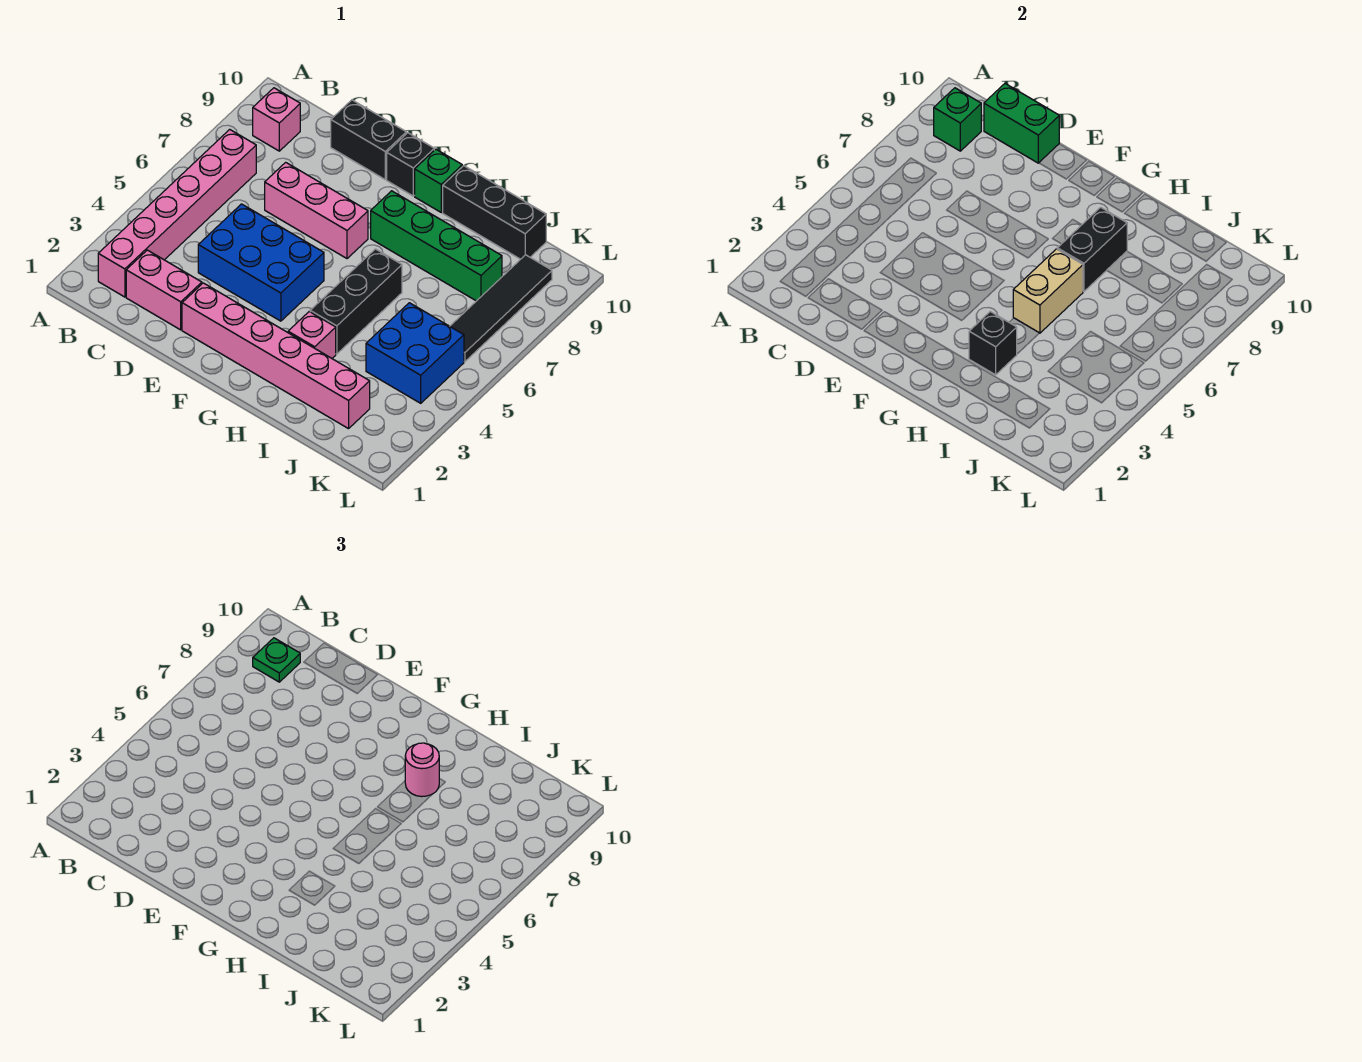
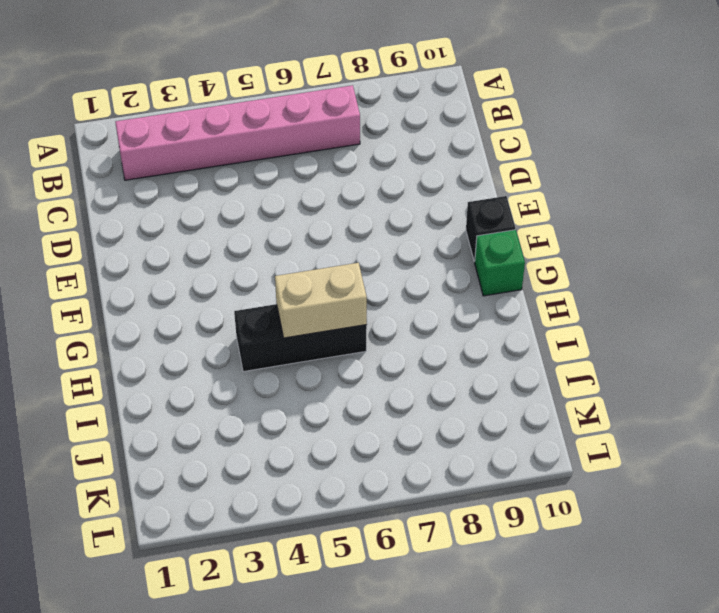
none -> pink 1x1 brick [253,88,300,151]
none -> pink 1x2 brick [126,250,202,330]
none -> blue 2x3 brick [198,204,324,321]

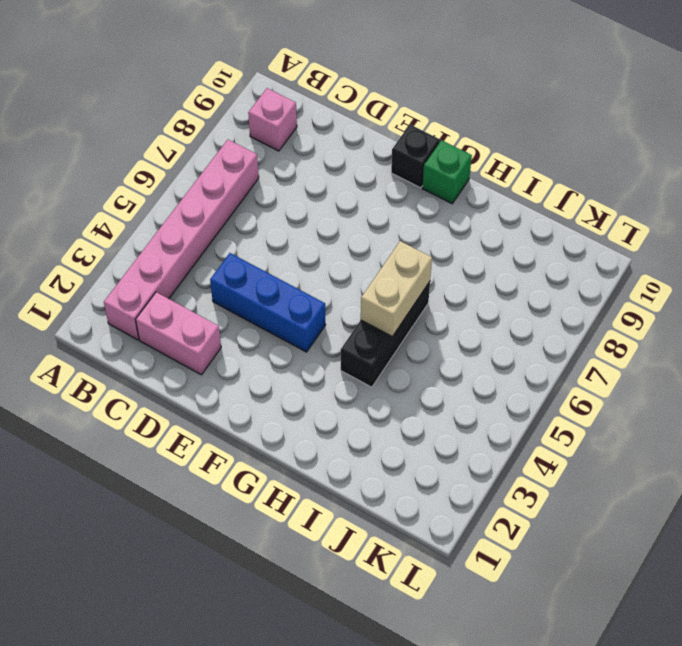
blue 1x3 brick [210,253,325,352] -> blue 2x3 brick [198,204,324,321]
none -> pink 1x3 brick [265,162,368,259]
none -> black 1x2 brick [331,100,406,179]
none -> pink 1x6 brick [182,283,370,429]

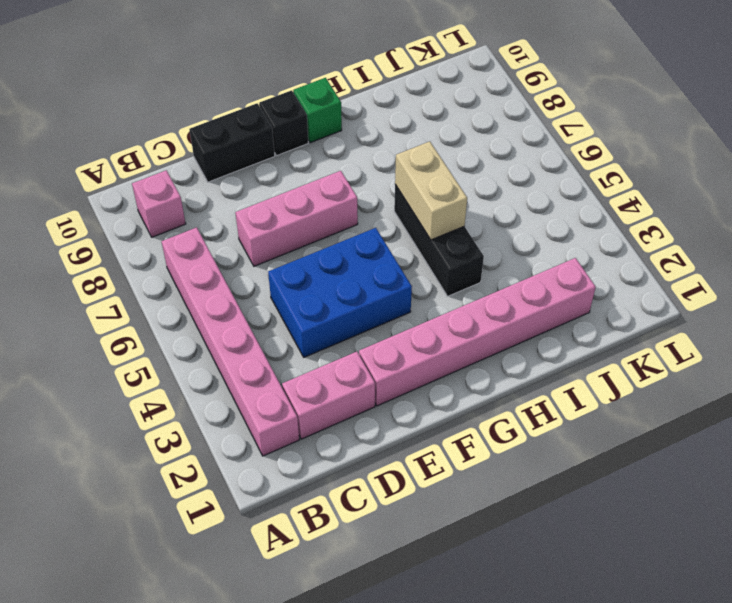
none -> green 1x4 brick [371,191,502,301]
none -> pink 1x1 brick [288,312,336,358]
none -> black 1x3 brick [443,166,546,259]

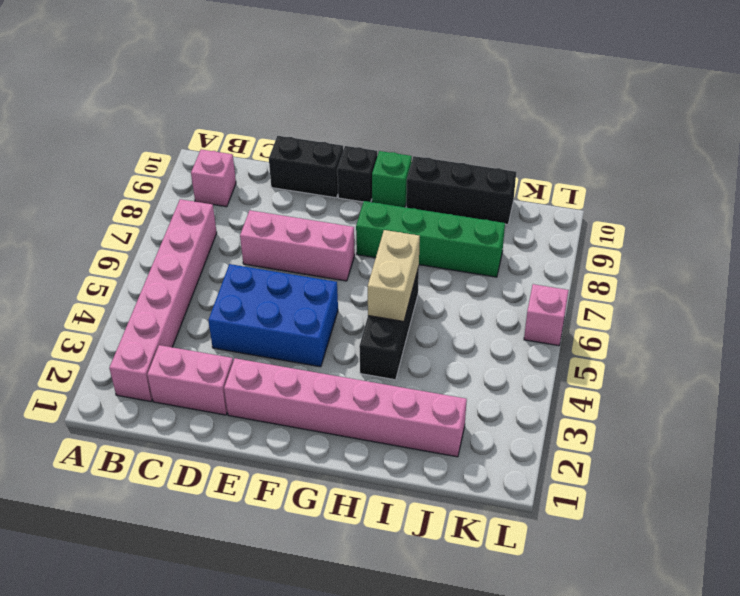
pink 1x1 brick [524,284,569,346] -> pink 1x1 brick moved to [288,312,336,358]
none -> blue 2x2 brick [366,303,464,403]
none -> black 1x4 tile [450,255,552,362]
none -> green 1x1 brick [934,88,981,151]

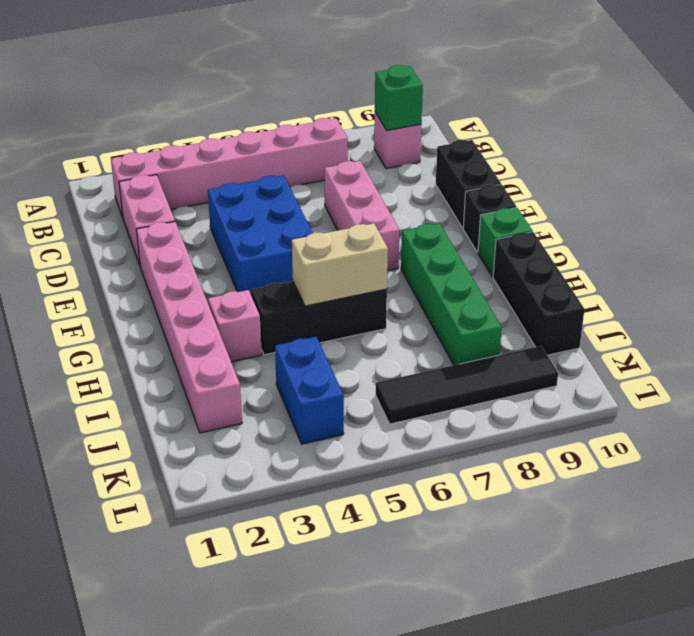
blue 1x2 brick [275,337,344,444] -> blue 2x2 brick [366,303,464,403]
none -> green 1x2 brick [984,84,1059,163]
none -> black 1x1 brick [969,312,1017,375]
none -> black 1x2 brick [1057,207,1127,291]

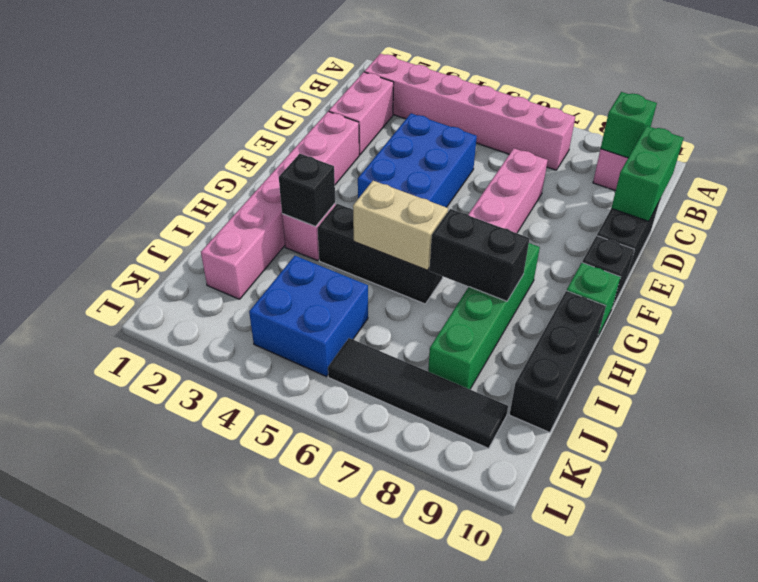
none -> green 1x1 plate [253,638,300,682]
none -> pink 1x1 round brick [405,743,439,797]

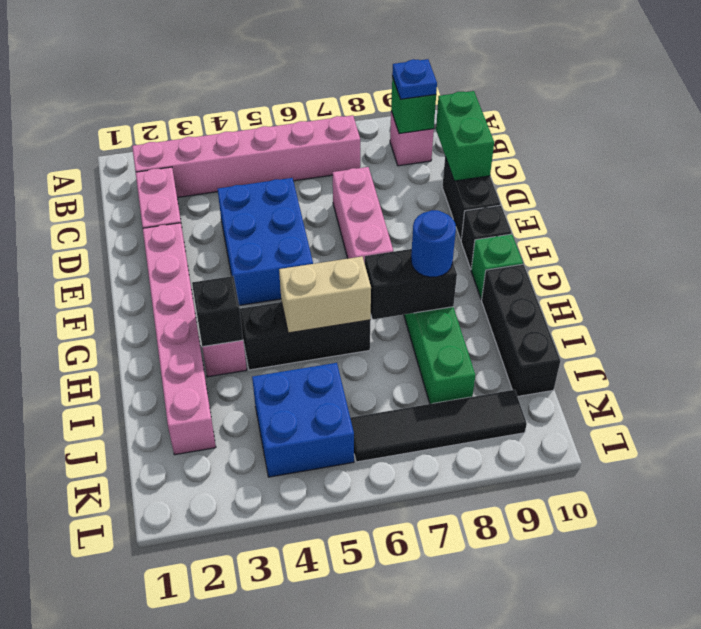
blue 1x1 plate [392,59,437,99] -> green 1x1 plate [253,638,300,682]
blue 1x1 round brick [411,210,456,277] -> pink 1x1 round brick [405,743,439,797]

